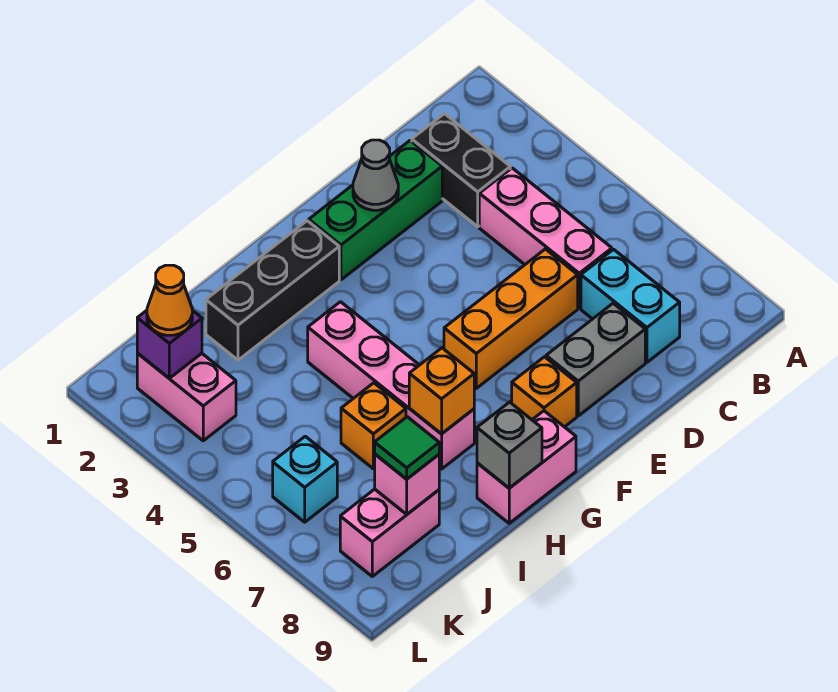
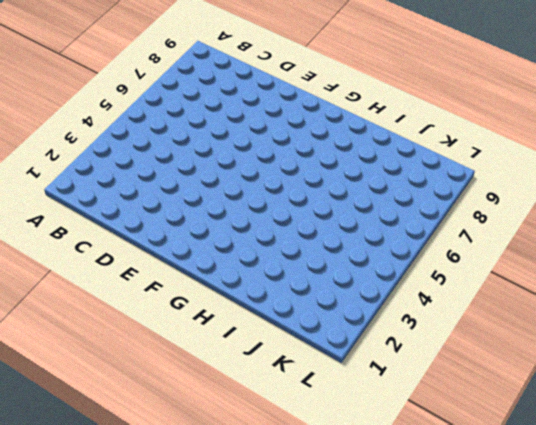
none -> black 1x2 brick [412,114,510,227]
none -> pink 1x3 brick [479,168,612,308]
none -> cyan 1x2 brick [581,249,680,362]

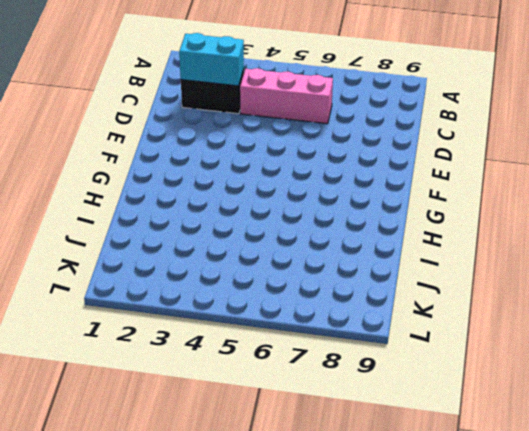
cyan 1x2 brick [179,33,244,86] -> cyan 1x2 brick moved to [581,249,680,362]
none -> green 1x3 brick [309,141,442,280]
none -> orange 1x3 brick [444,249,578,388]
none -> grey 1x2 brick [546,303,645,416]

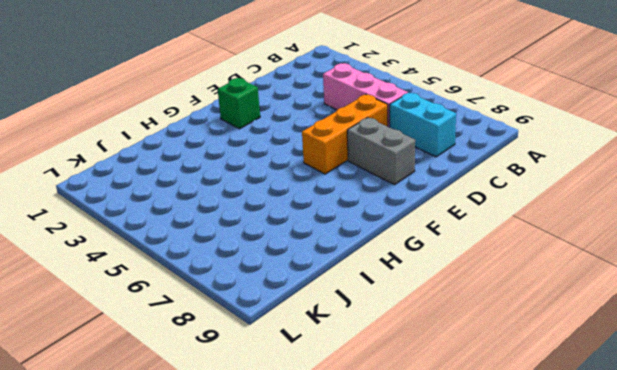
grey 1x2 brick [347,118,415,185] -> grey 1x2 brick turned to [546,303,645,416]
green 1x1 brick [218,78,260,129] -> green 1x3 brick [309,141,442,280]
none -> black 1x2 brick [412,114,510,227]
none -> orange 1x1 brick [512,357,577,427]
none -> black 1x3 brick [206,221,339,360]

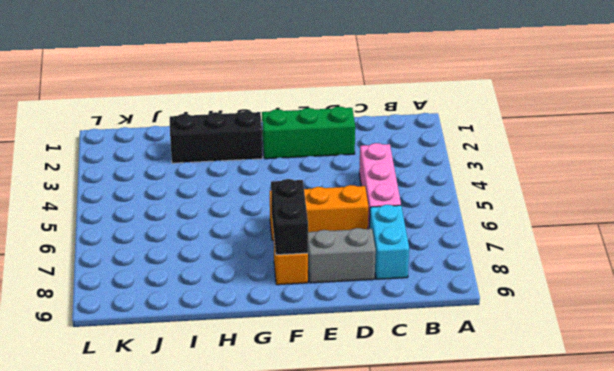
black 1x2 brick [271,179,308,255] -> black 1x2 brick moved to [412,114,510,227]
none -> pink 1x2 brick [477,411,576,523]
none -> pink 1x4 brick [308,302,474,469]
none -> orange 1x1 brick [341,383,406,469]

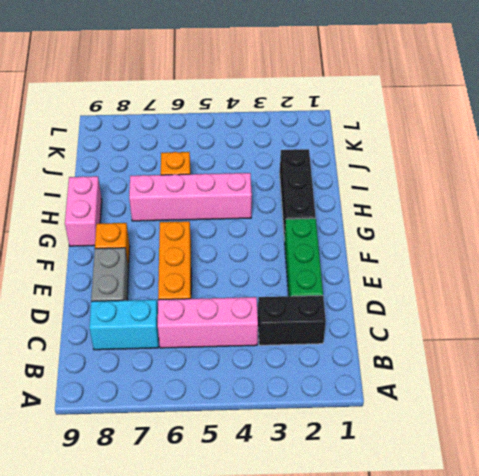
none -> pink 1x2 brick [340,489,439,576]
none -> pink 1x2 brick [137,353,236,441]
none -> cyan 1x1 brick [273,436,337,522]

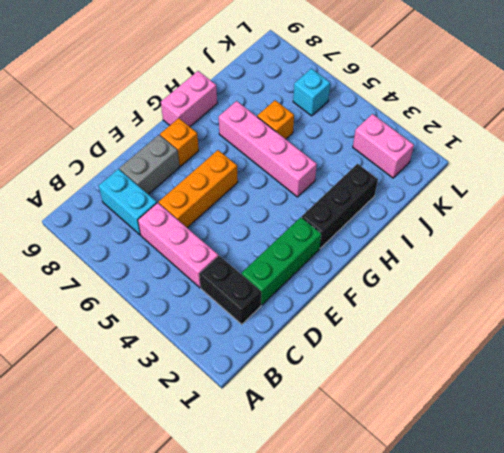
none -> pink 1x2 brick [340,489,439,576]
none -> grey 1x1 cone [353,140,398,210]
none -> orange 1x1 brick [409,348,474,434]

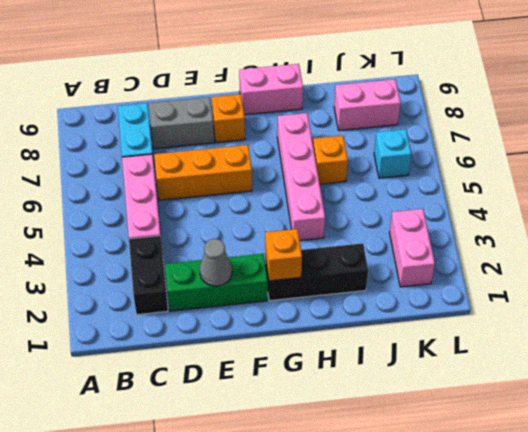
orange 1x1 brick [265,229,302,281] -> orange 1x1 brick moved to [409,348,474,434]
none -> grey 1x1 brick [477,402,542,488]
none -> pink 1x1 brick [375,454,439,514]
none -> purple 1x1 brick [137,310,202,378]

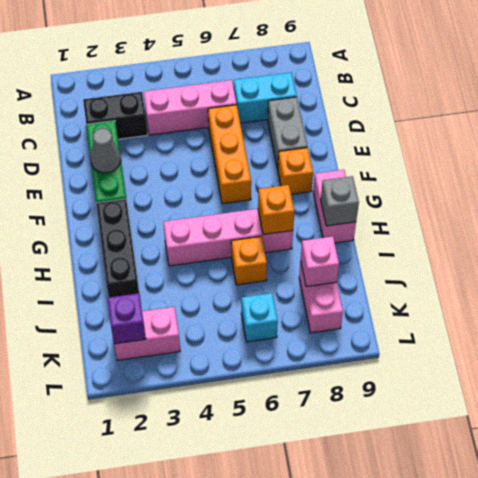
none -> green 1x1 tile [375,417,439,479]
none -> orange 1x1 cone [147,265,192,335]

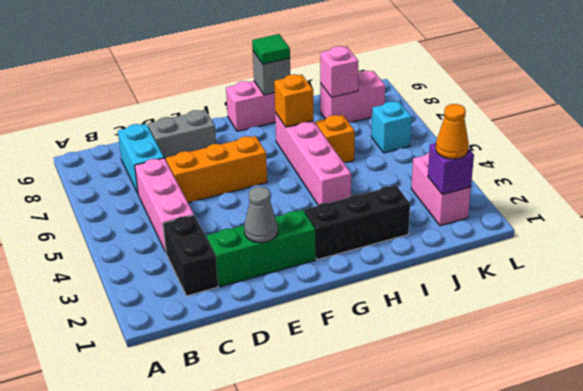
green 1x1 tile [252,34,290,64] -> green 1x1 tile moved to [375,417,439,479]
none -> orange 1x1 brick [512,357,577,427]

